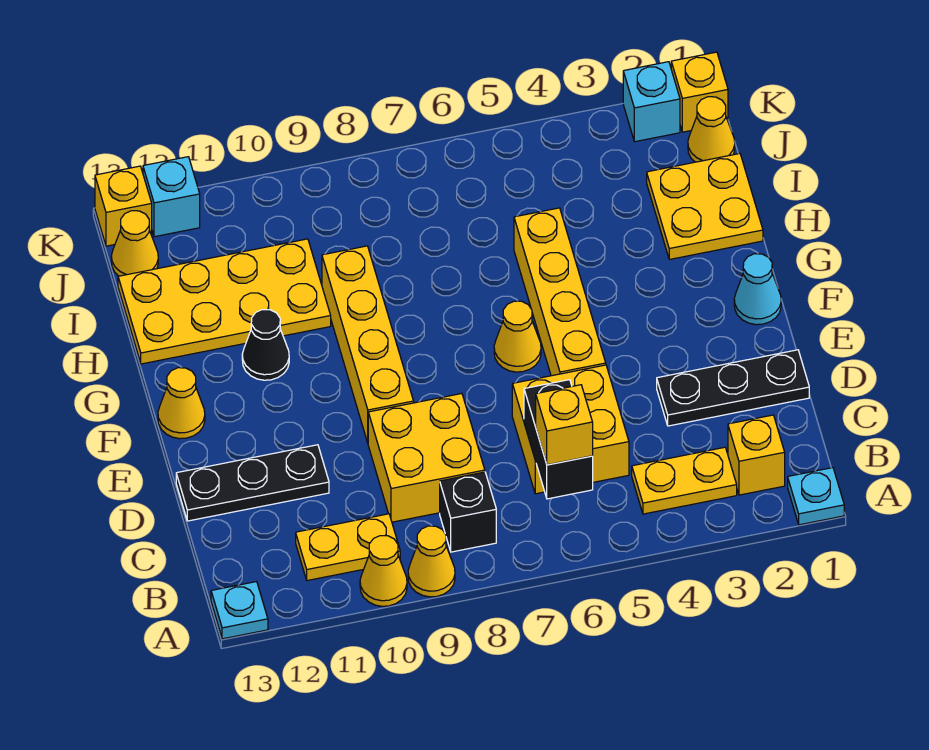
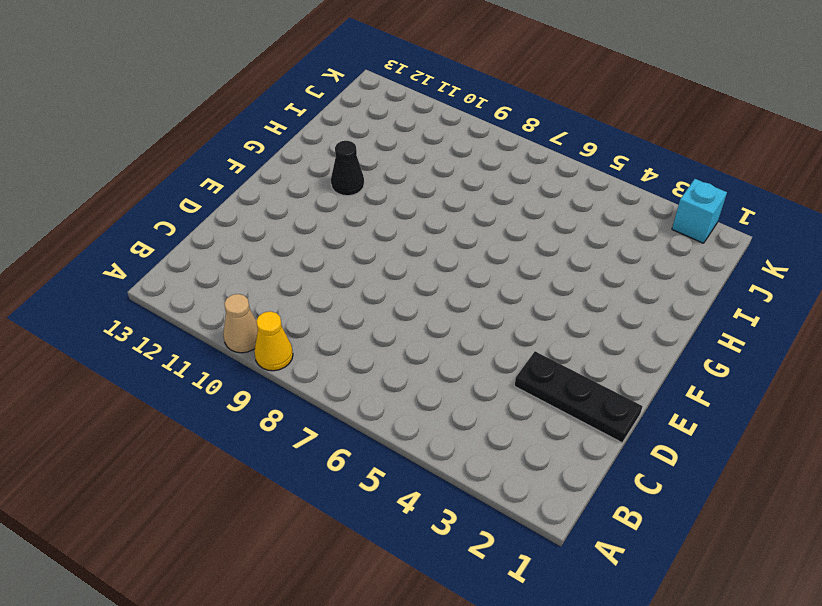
tan 1x1 cone [223,294,258,353] -> yellow 1x1 cone [360,536,407,606]
none -> cyan 1x1 plate [788,468,844,525]
none -> cyan 1x1 plate [211,582,268,639]
none -> yellow 1x1 brick [728,415,785,495]

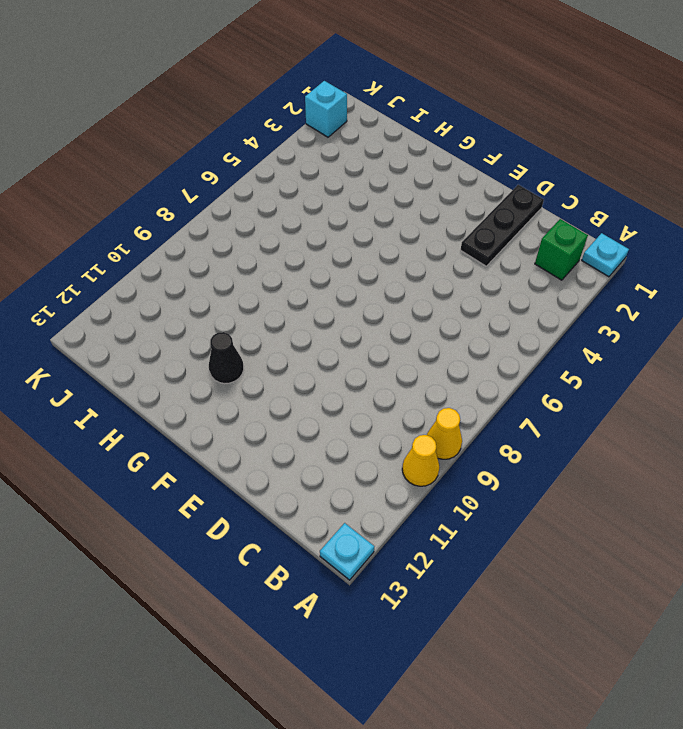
green 1x1 brick [535,219,588,280] -> yellow 1x1 brick [728,415,785,495]
none -> yellow 1x2 plate [632,447,737,514]
none -> black 1x1 brick [440,472,496,552]
none -> yellow 1x2 plate [296,514,400,581]

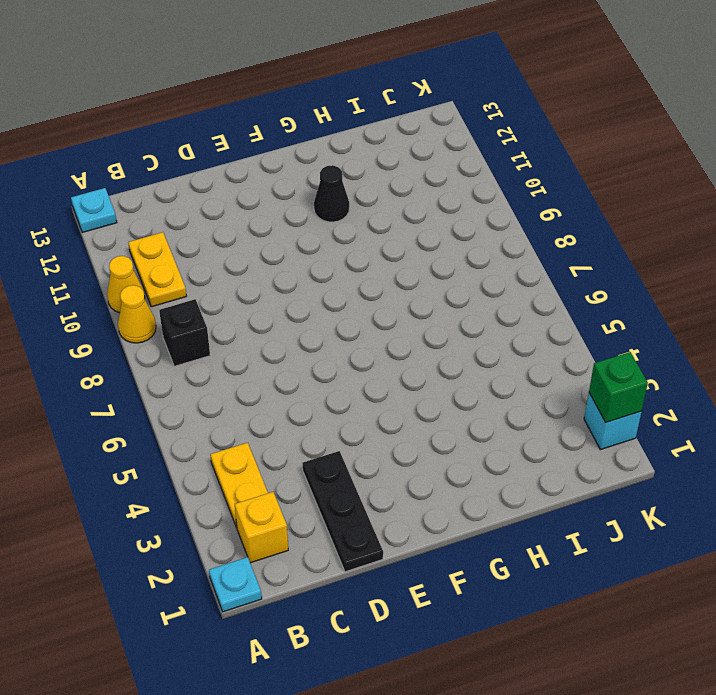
green 1x1 brick [589,352,648,422] -> none
none -> yellow 2x2 brick [512,365,629,494]
none -> yellow 2x2 brick [368,394,485,522]
none -> black 1x3 plate [176,445,329,521]

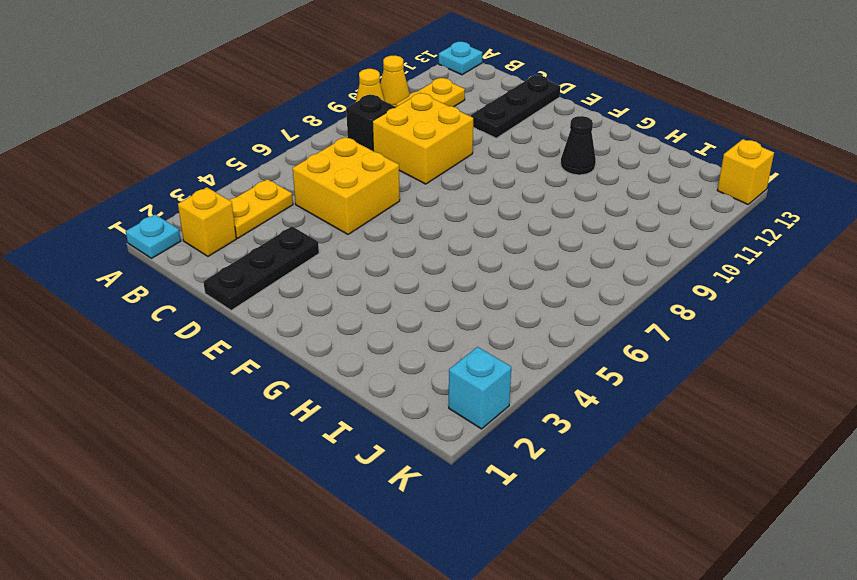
none -> yellow 1x4 brick [514,208,606,376]
none -> yellow 1x4 brick [322,246,414,442]
none -> cyan 1x1 cone [734,254,781,325]

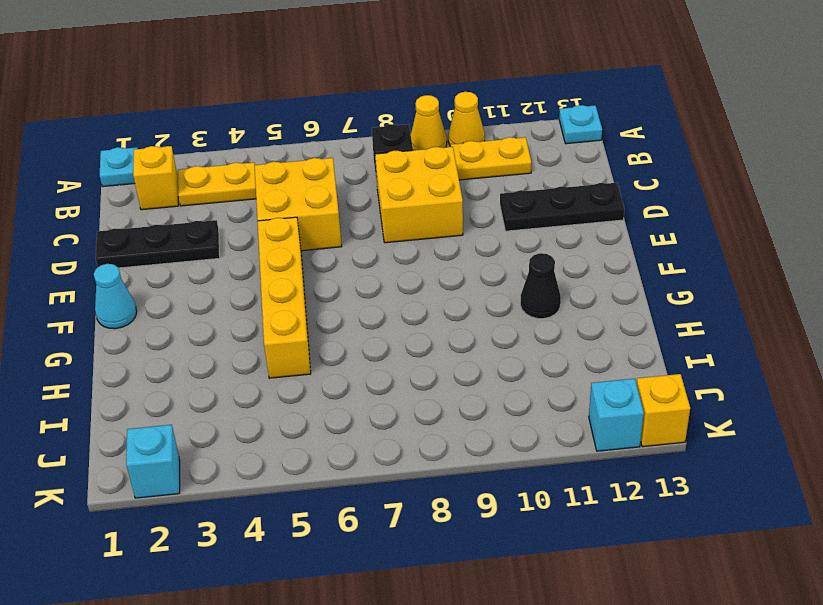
none -> yellow 1x4 brick [322,246,414,442]
none -> yellow 1x1 cone [494,301,541,372]
none -> yellow 1x1 cone [158,368,205,439]

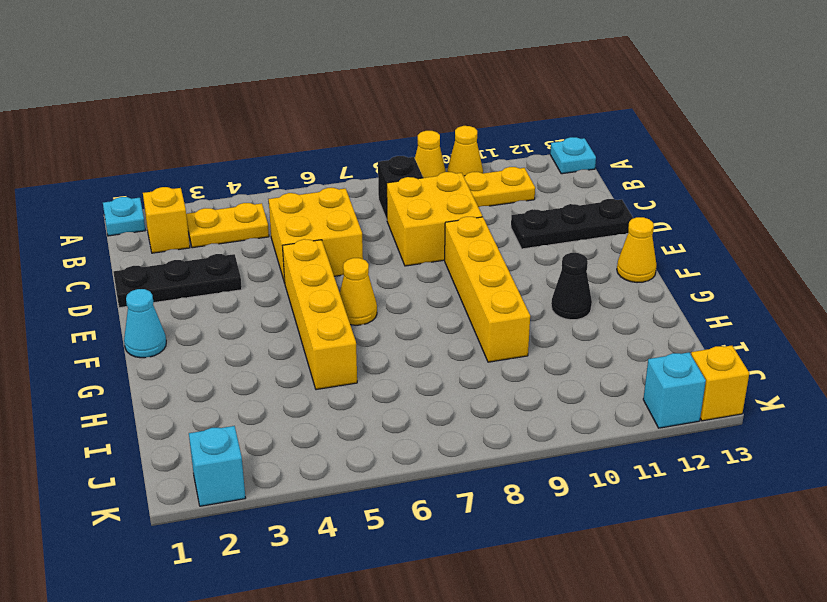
none -> yellow 2x2 plate [647,154,763,259]
none -> yellow 2x4 plate [118,239,331,364]
none -> yellow 1x1 cone [688,97,735,162]

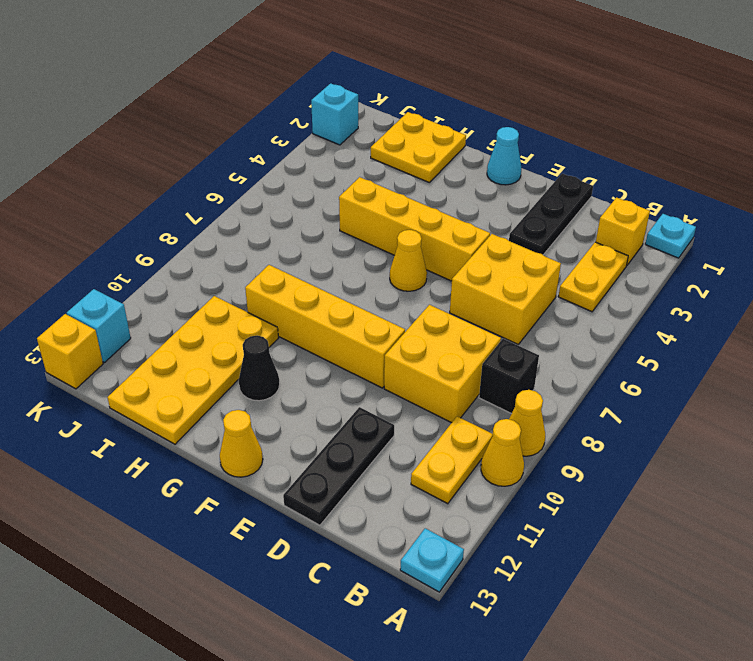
none -> yellow 1x1 cone [688,97,735,162]
none -> yellow 1x1 cone [111,211,158,276]
none -> yellow 1x1 brick [671,52,728,132]

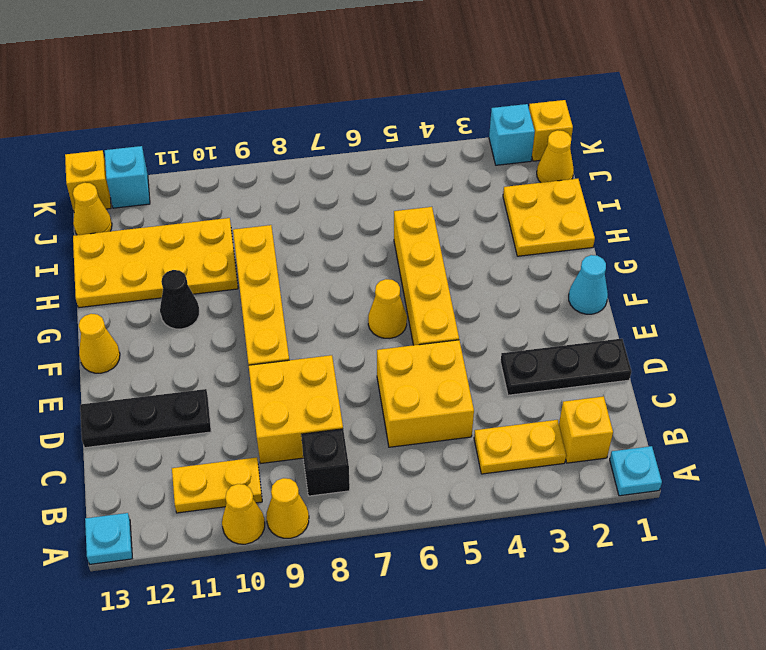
none -> black 1x2 brick [524,380,593,499]
none -> yellow 1x1 brick [536,385,593,465]

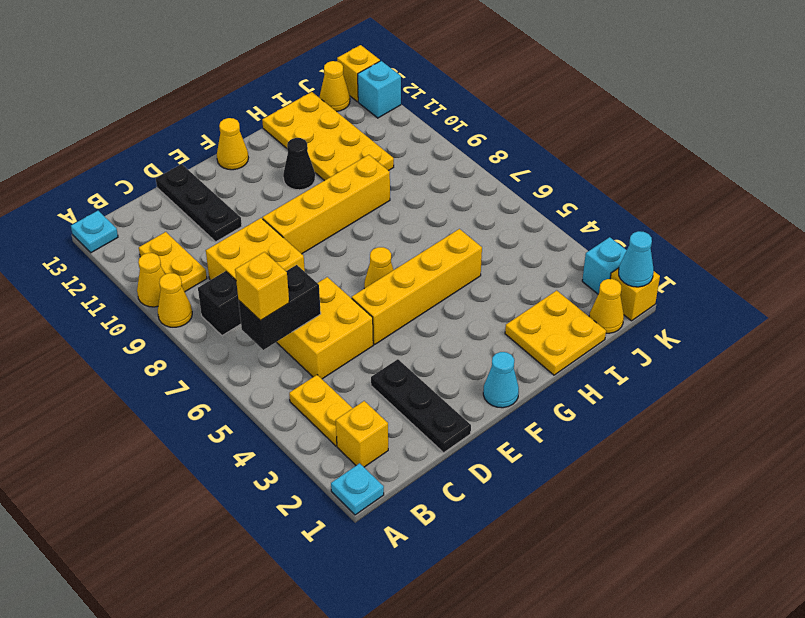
cyan 1x1 cone [619,231,654,287] -> none

